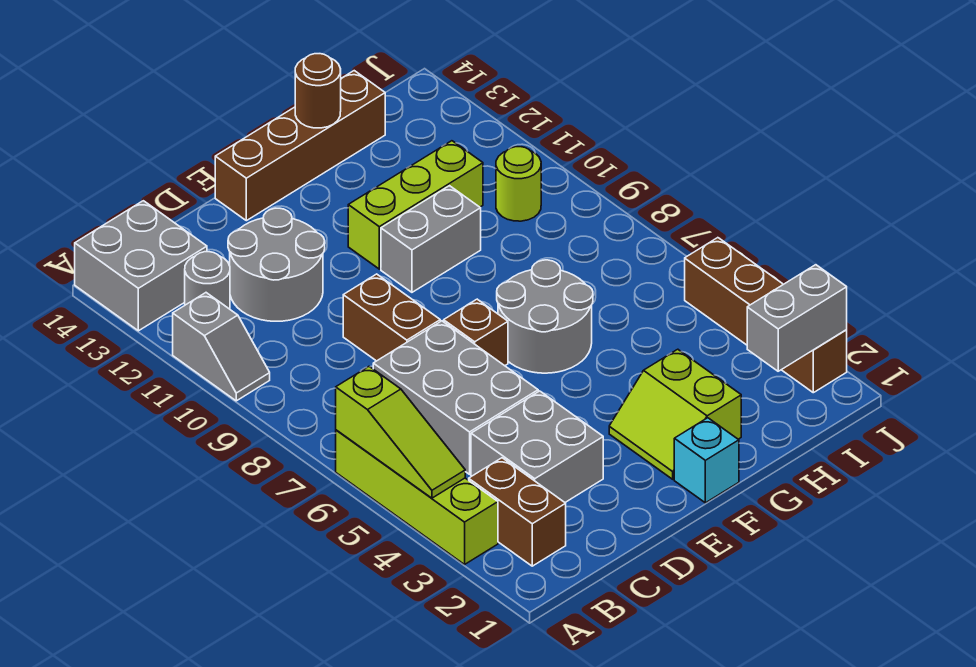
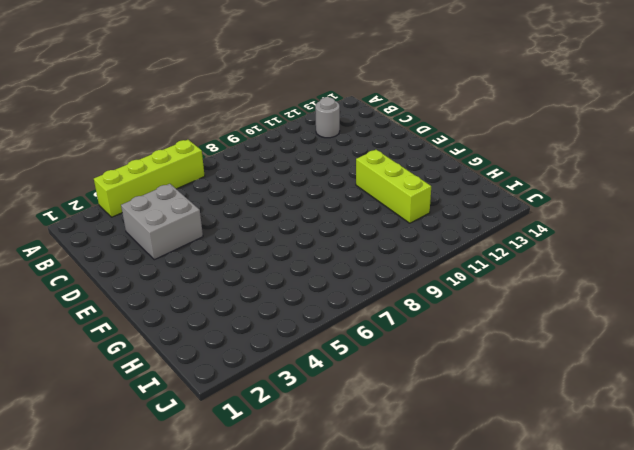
none -> grey 1x2 slope [173,293,270,401]
none -> grey 2x2 brick [75,201,207,331]
none -> brown 1x2 brick [469,458,566,566]

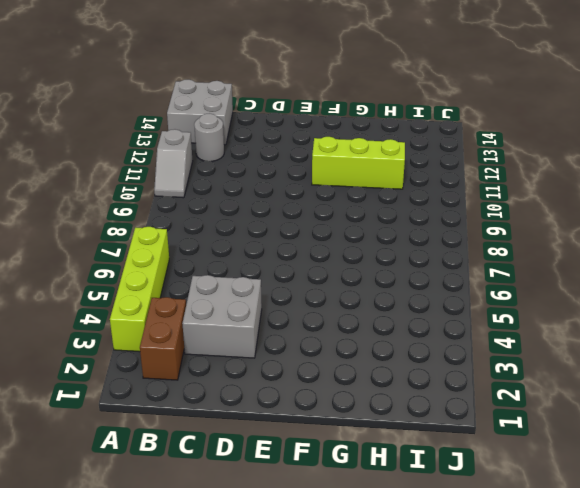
none -> grey 2x3 brick [373,321,538,474]
none -> grey 2x2 round brick [228,208,325,321]
none -> brown 1x2 brick [343,274,440,361]

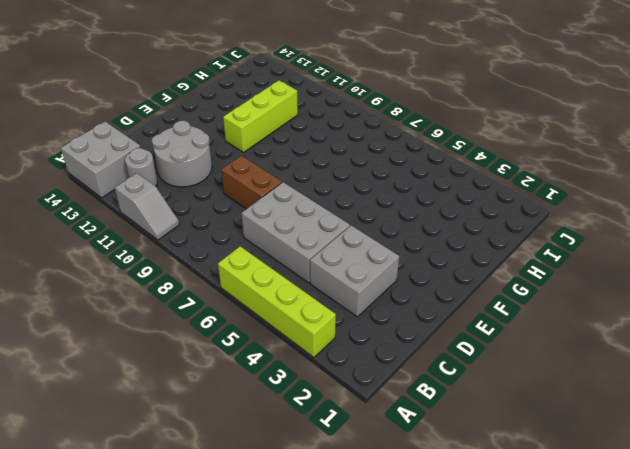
none -> brown 1x2 brick [469,458,566,566]
none -> brown 1x1 brick [444,299,508,366]
none -> brown 1x4 brick [215,71,385,221]

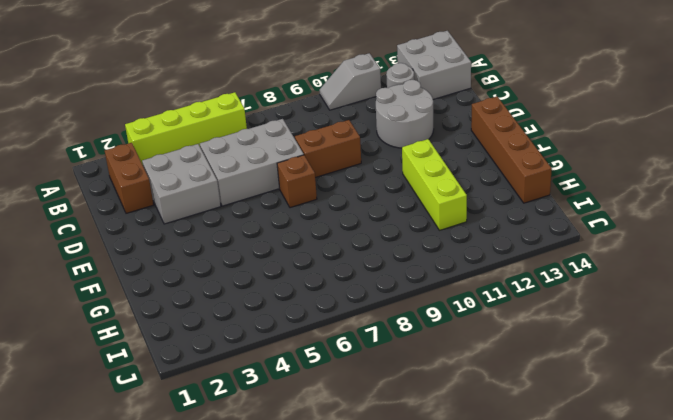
brown 1x2 brick [105,143,154,213] -> brown 1x2 brick turned to [469,458,566,566]
none -> cyan 1x1 brick [674,418,739,503]
none -> lime 2x2 slope [609,349,741,479]
none -> grey 2x2 round brick [497,260,593,373]

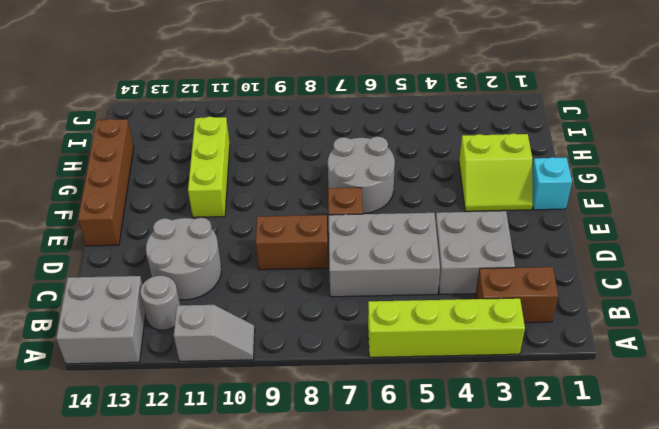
none -> grey 1x2 brick [381,186,481,292]
none -> lime 1x1 round brick [496,147,541,221]
none -> brown 1x4 brick [685,238,847,393]

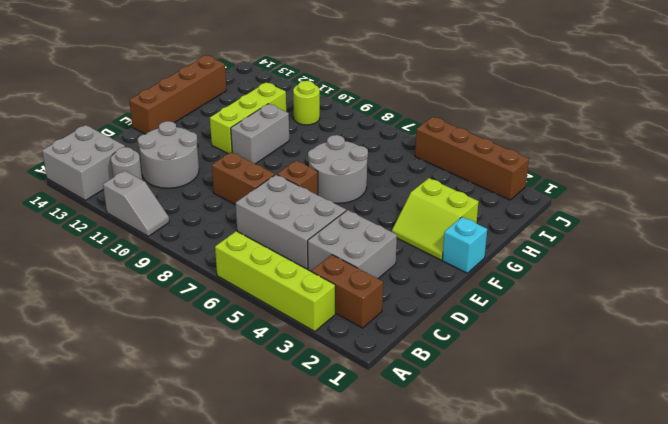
none -> lime 1x3 slope [336,367,465,498]
none -> brown 1x1 round brick [295,54,341,128]
none -> grey 1x2 brick [747,265,847,371]

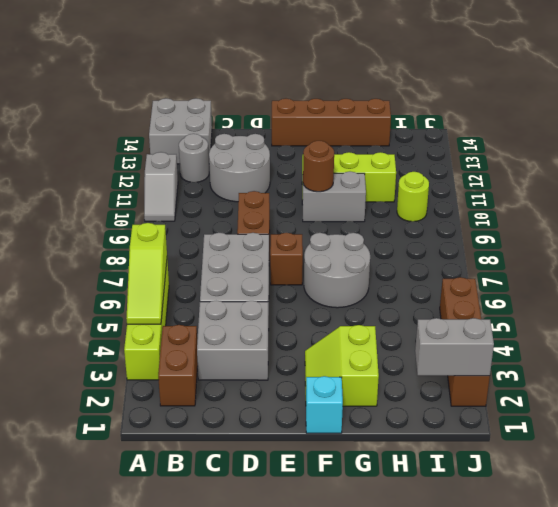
brown 1x1 round brick [303,141,334,192] -> brown 1x1 round brick moved to [295,54,341,128]

